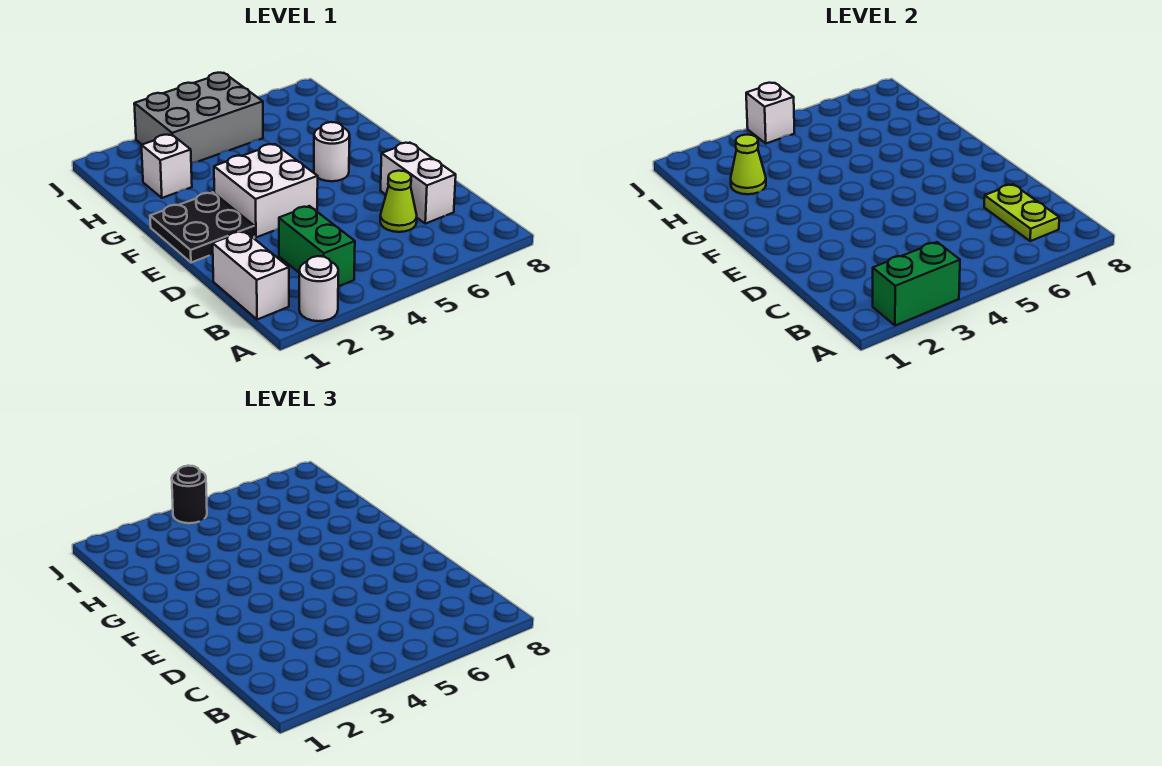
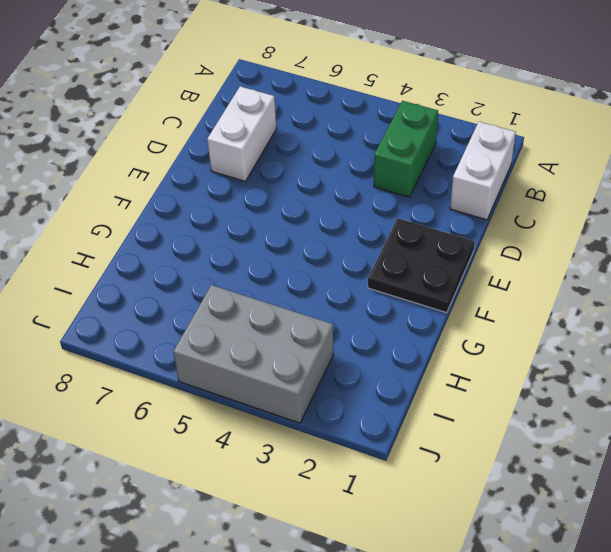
none -> white 1x1 round brick [299,256,338,321]
none -> lime 1x1 cone [380,171,417,232]
none -> white 2x2 brick [214,144,318,237]

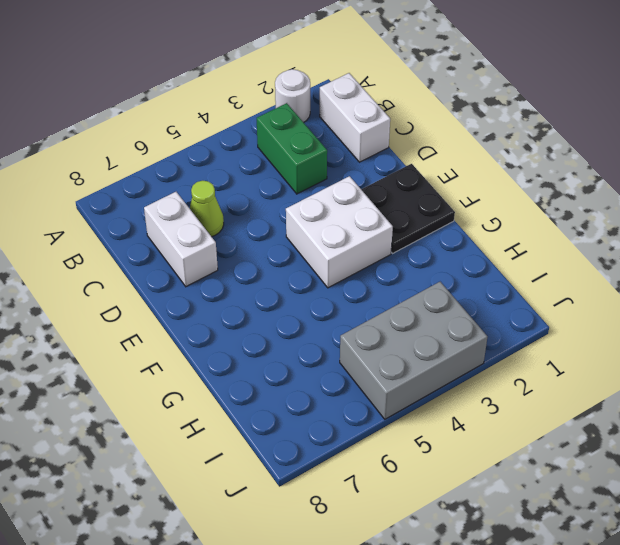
none -> white 1x1 round brick [314,122,350,181]
none -> white 1x1 brick [141,134,192,198]
none -> green 1x2 brick [873,242,960,326]

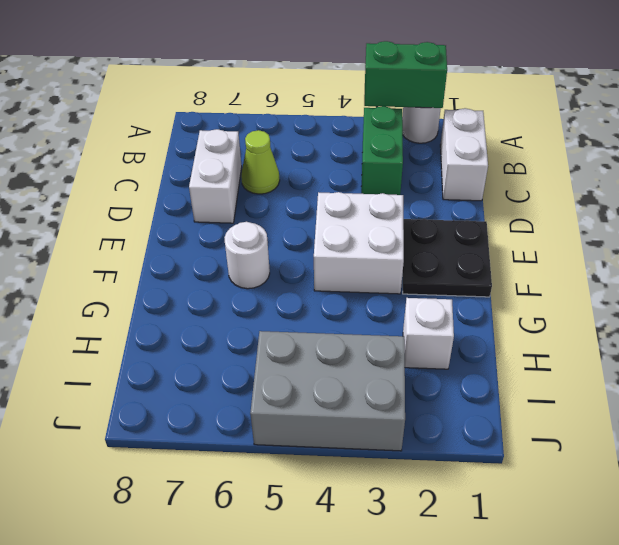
none -> lime 1x2 plate [984,184,1059,241]
none -> lime 1x1 cone [731,135,766,194]
none -> white 1x1 brick [746,83,794,144]

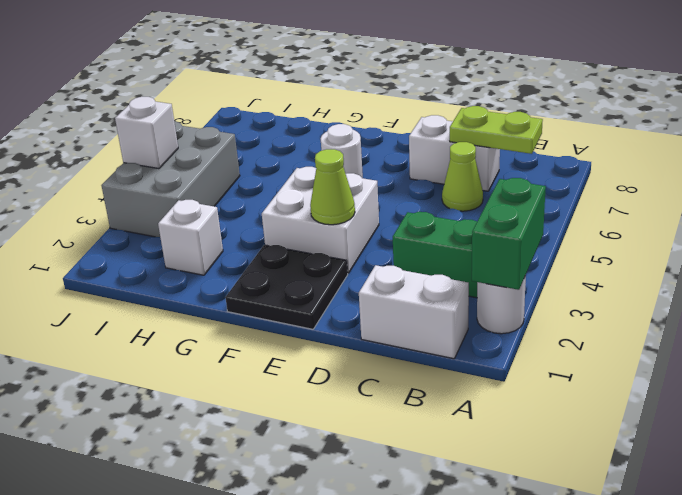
lime 1x1 cone [310,149,355,225] -> lime 1x1 cone moved to [731,135,766,194]
none -> black 1x1 round brick [172,466,207,523]

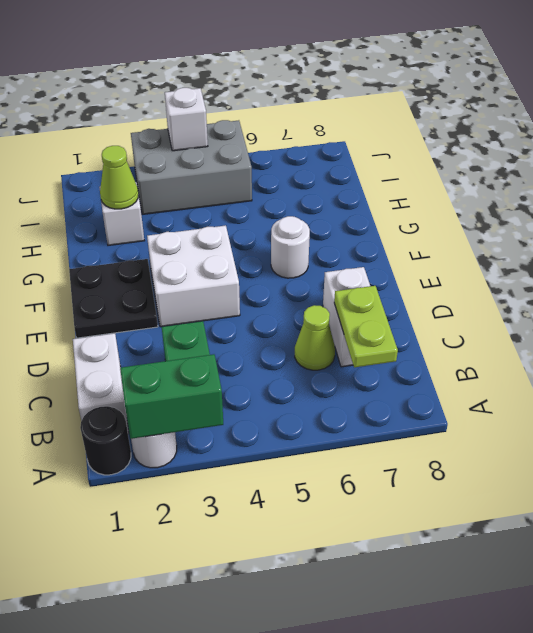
black 1x1 round brick [80,406,131,475] -> black 1x1 round brick moved to [172,466,207,523]

